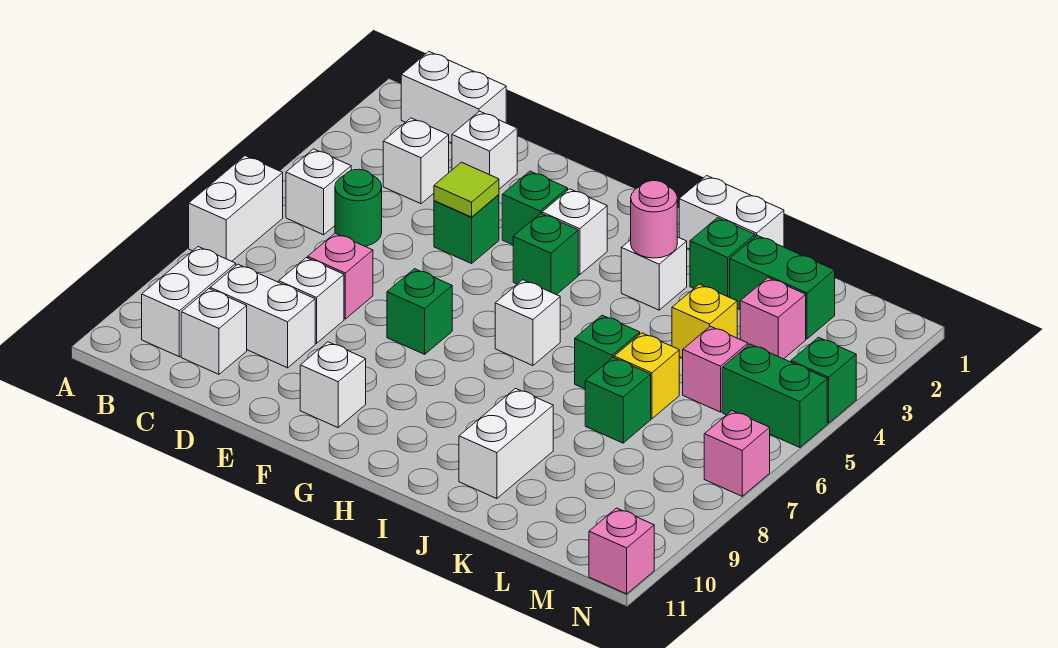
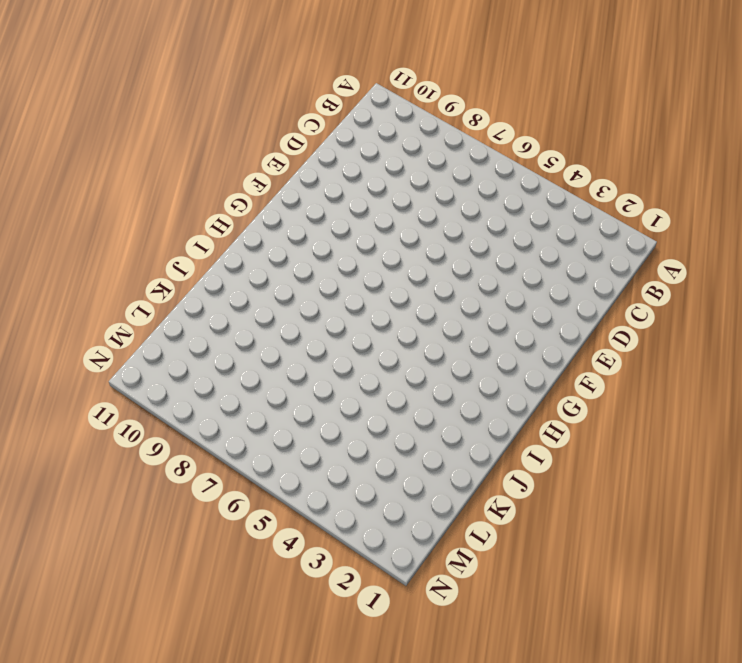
none -> white 1x2 brick [189,156,283,261]
none -> white 1x2 brick [401,52,506,143]
none -> white 1x1 brick [286,149,351,235]
none -> white 1x2 brick [142,247,236,357]

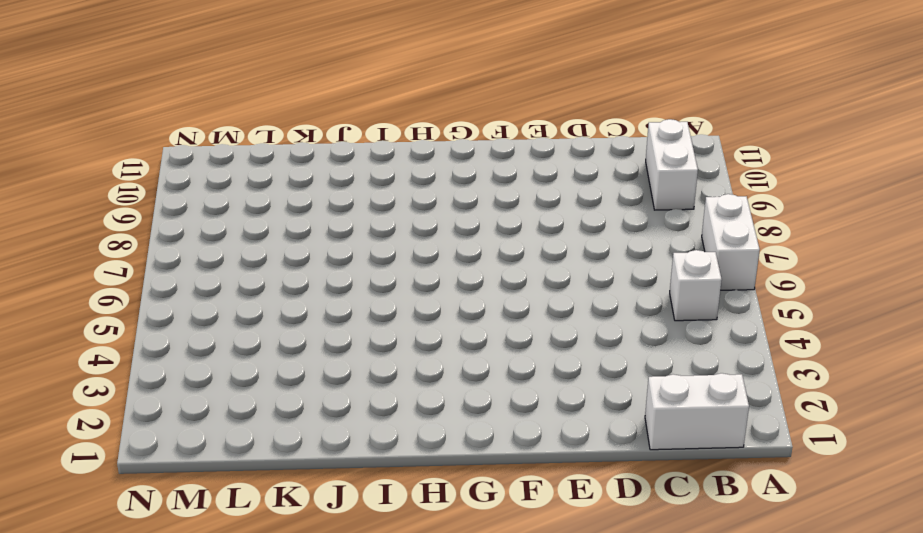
none -> white 1x1 brick [383,118,449,204]
none -> green 1x1 round brick [335,169,382,246]
none -> white 1x2 brick [210,264,315,368]
none -> white 1x1 brick [181,289,247,374]

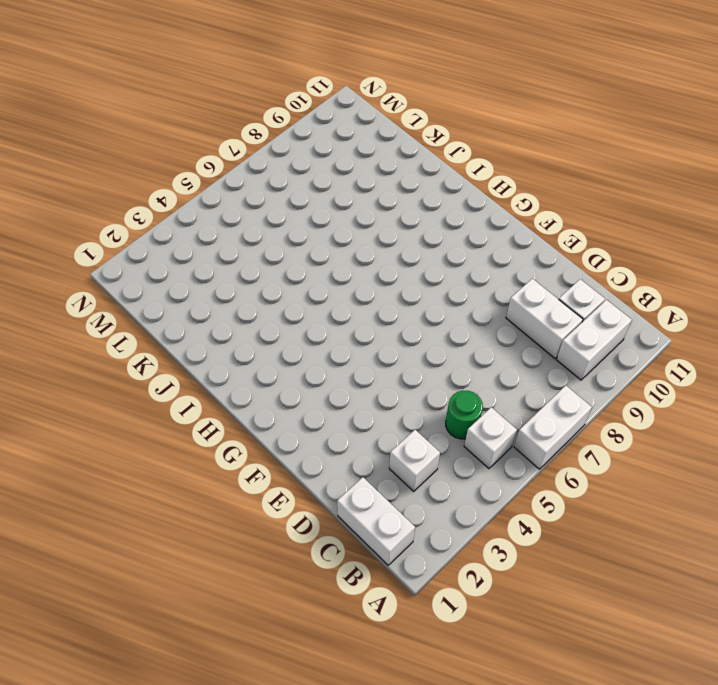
none -> white 1x1 brick [452,111,517,189]
none -> pink 1x1 brick [308,233,373,319]
none -> white 1x1 brick [279,258,344,343]
none -> green 1x1 brick [434,195,499,264]

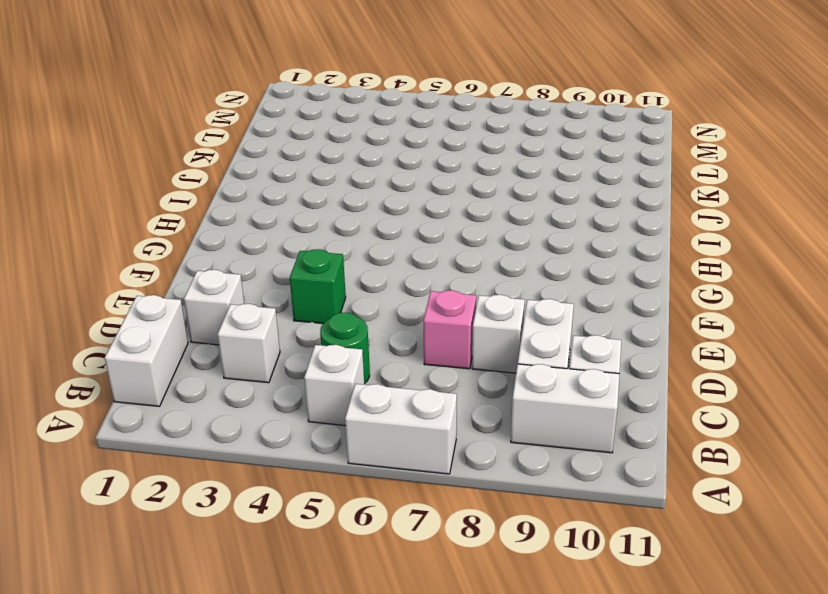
none -> green 1x1 brick [502,171,568,245]
none -> green 1x1 brick [387,269,452,354]
none -> white 1x1 brick [300,342,366,427]
none -> white 1x1 brick [542,189,607,275]

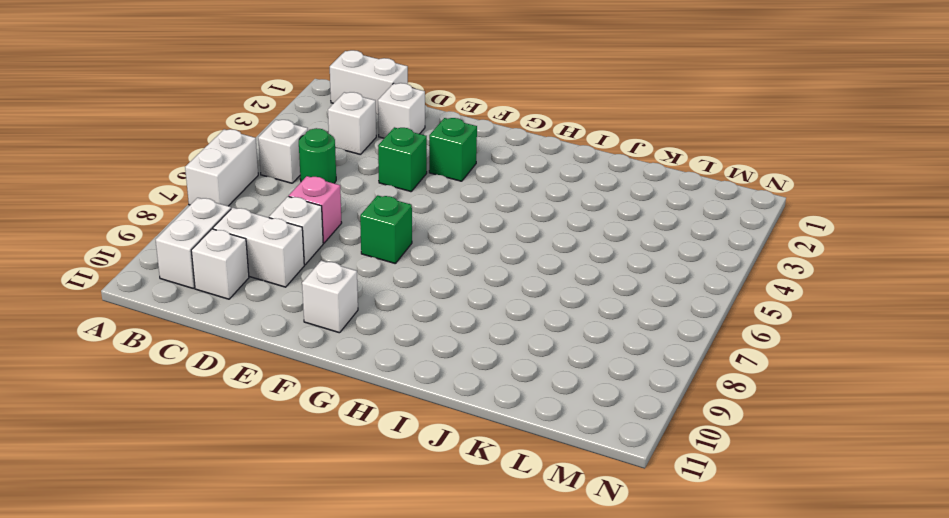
none -> white 1x1 brick [542,189,607,275]
none -> green 1x1 brick [513,213,578,295]
none -> white 1x1 brick [495,280,560,366]
none -> white 1x2 brick [679,176,784,249]

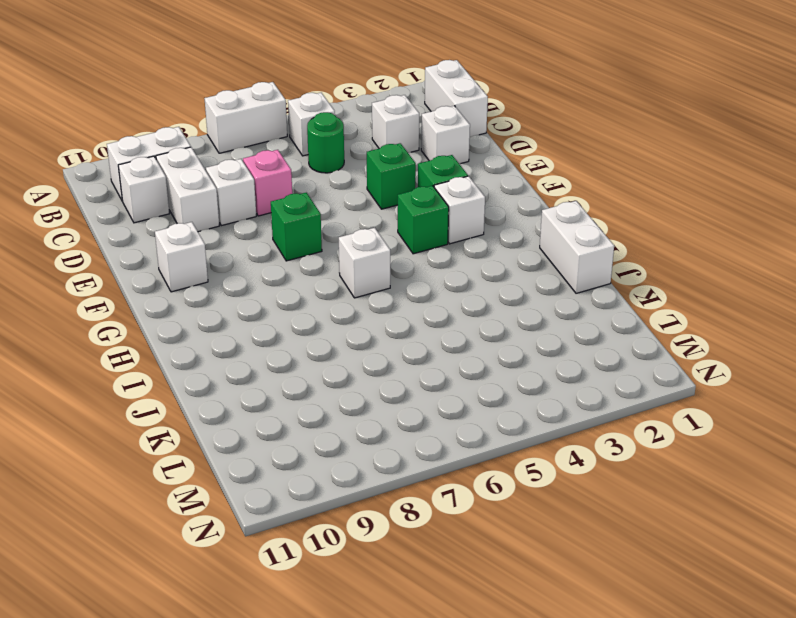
none -> white 1x1 brick [621,237,687,310]
none -> green 1x1 brick [690,218,755,297]
none -> green 1x1 brick [575,315,640,389]
none -> white 1x2 brick [459,388,553,499]

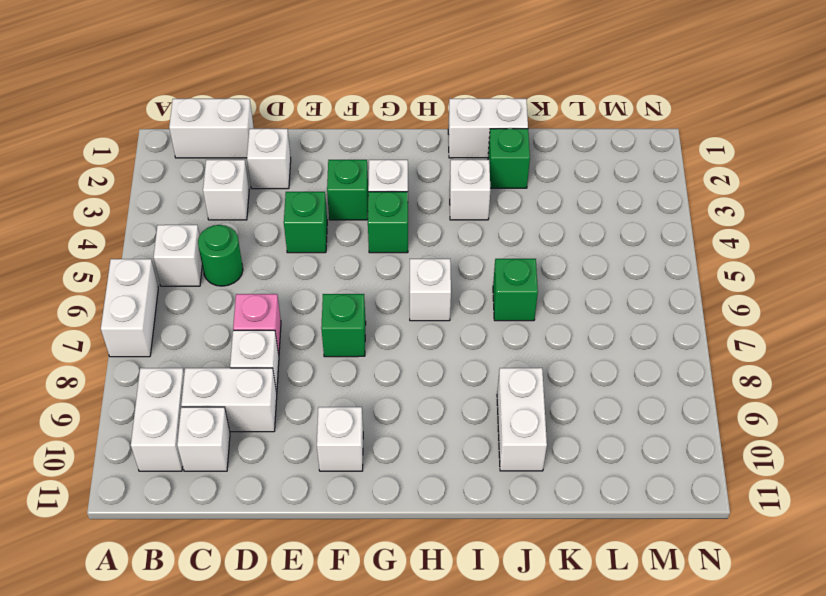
none -> green 1x2 brick [730,235,835,339]
none -> yellow 1x1 brick [672,284,737,358]
none -> yellow 1x1 brick [614,333,679,419]
none -> green 1x1 brick [585,357,651,443]

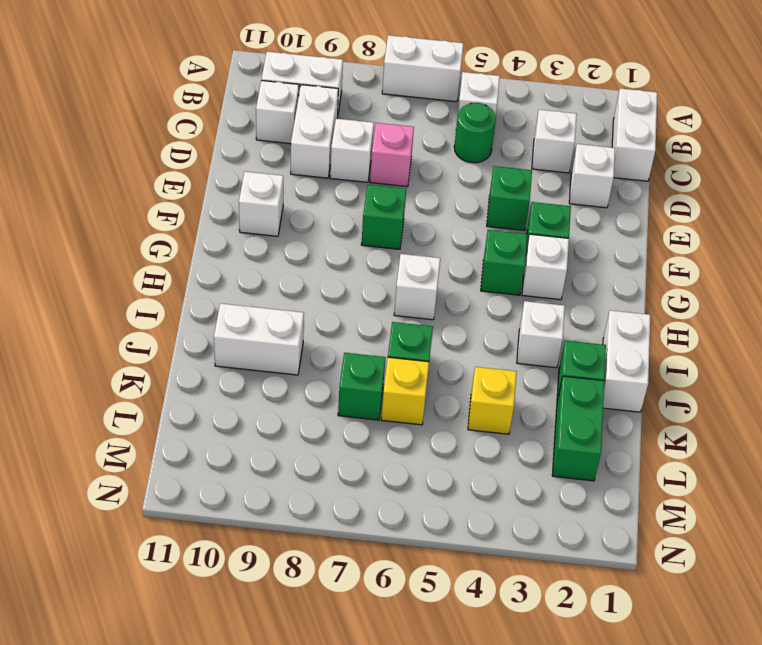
none -> pink 1x1 brick [740,278,806,359]
none -> pink 1x1 brick [683,326,748,412]
none -> green 1x2 brick [722,344,827,448]
none -> green 1x1 brick [791,337,856,423]

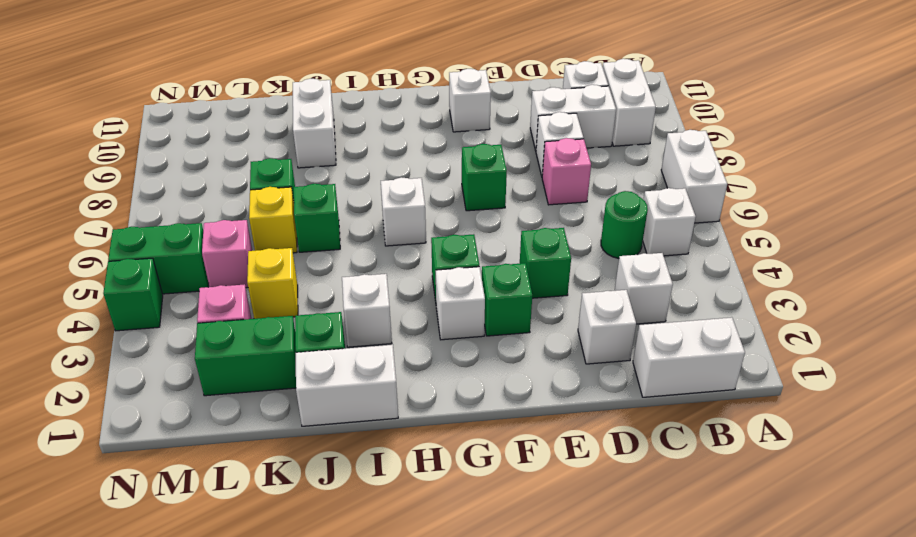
none -> pink 1x1 brick [704,411,770,496]
none -> pink 1x1 brick [589,508,654,594]
none -> lime 1x1 tile [434,162,499,217]
none -> pink 1x1 round brick [631,181,677,258]

